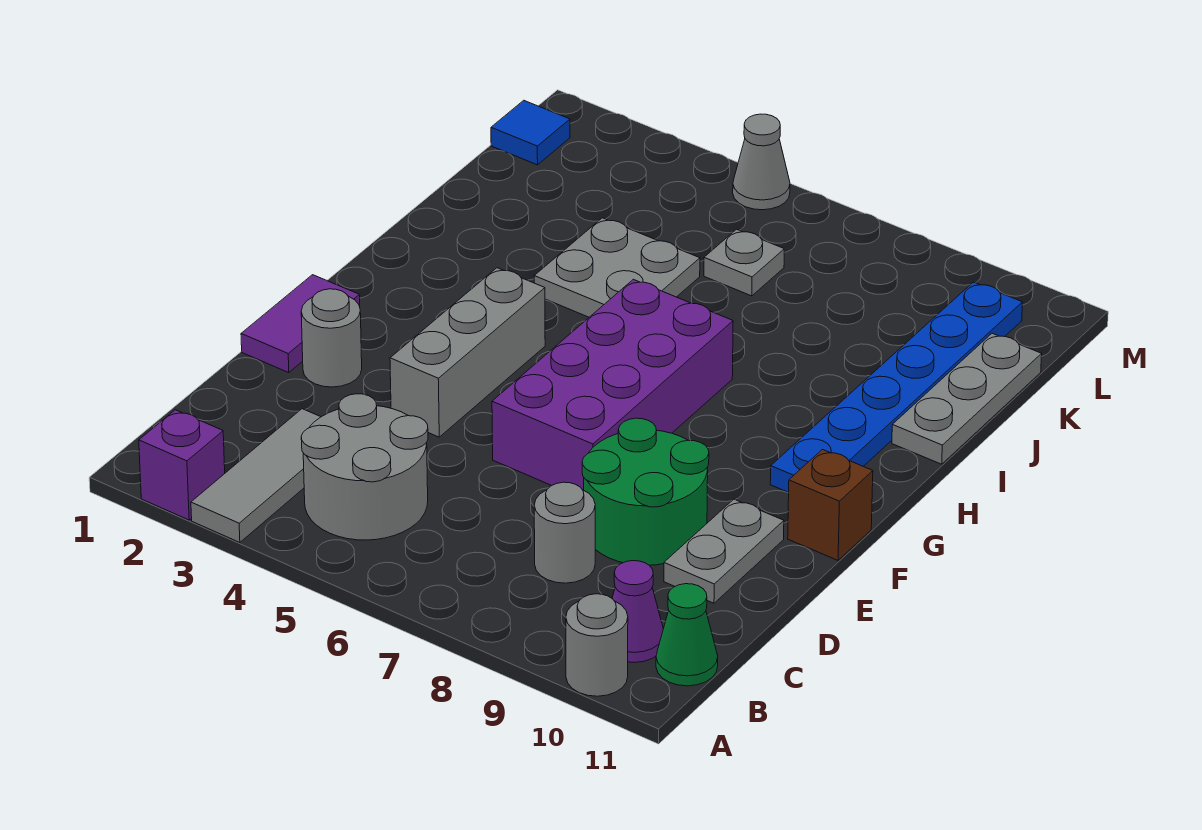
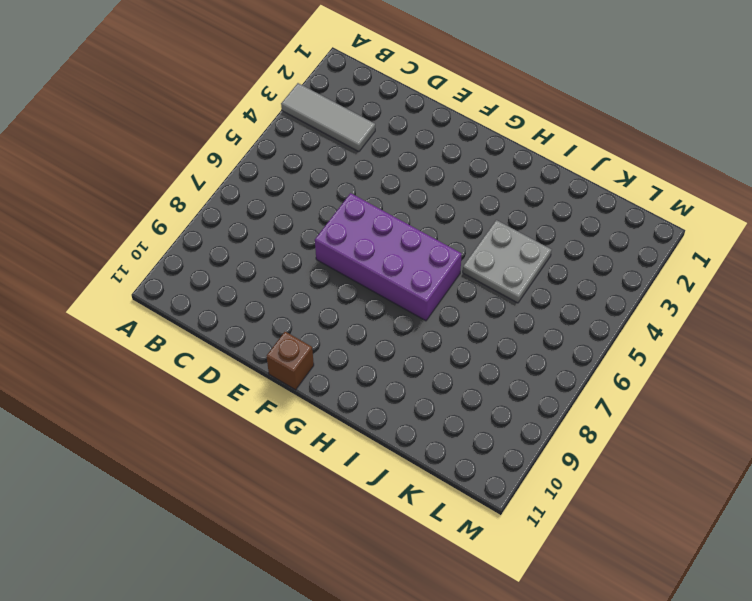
none -> purple 1x1 brick [139,410,225,520]
none -> grey 1x1 round brick [566,594,628,696]
none -> grey 2x2 round brick [301,394,428,540]

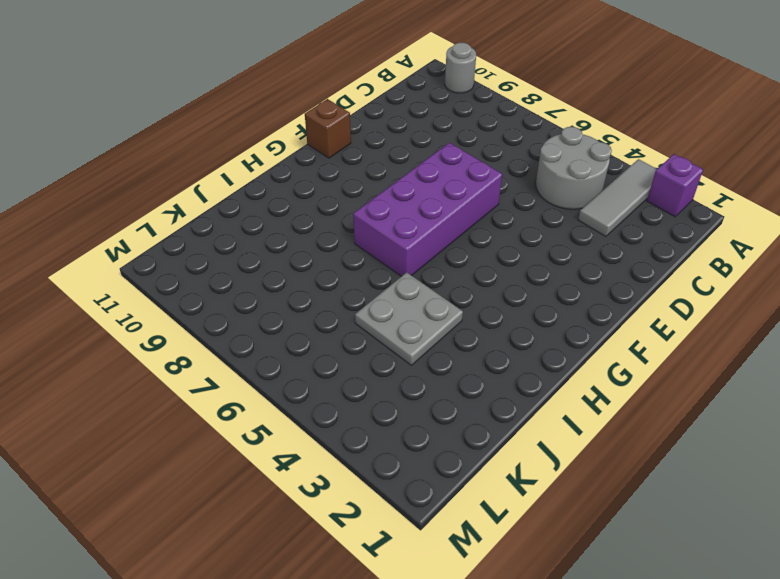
none -> purple 1x1 cone [612,561,663,663]
none -> green 1x1 cone [656,584,718,686]
none -> grey 1x1 round brick [534,482,595,583]

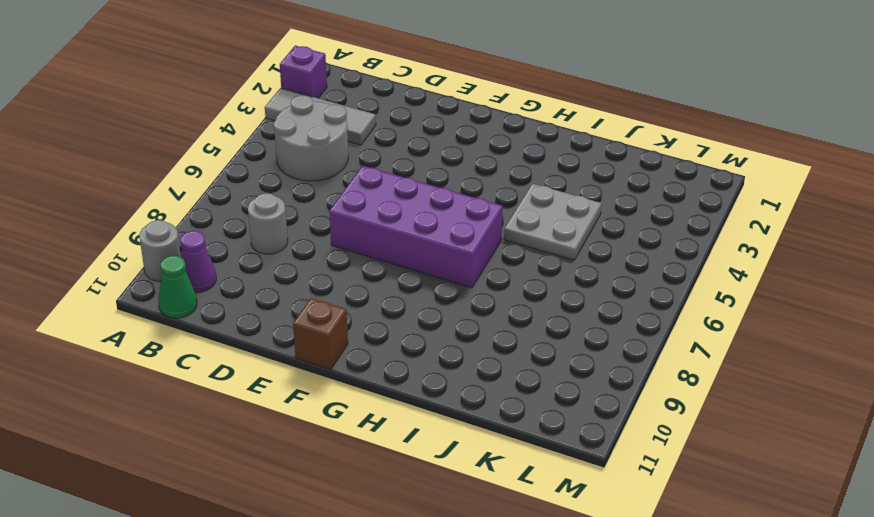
none -> green 2x2 round brick [582,418,709,565]
none -> grey 1x2 plate [664,499,784,603]
none -> purple 1x2 tile [241,275,360,373]

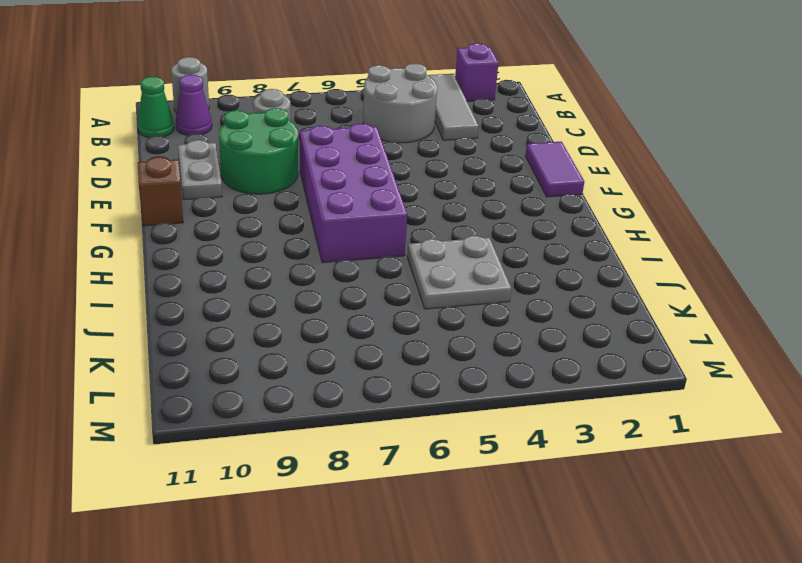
none -> grey 1x1 round brick [301,289,362,387]
none -> grey 1x3 brick [390,268,545,437]
none -> blue 1x6 plate [770,282,1023,493]

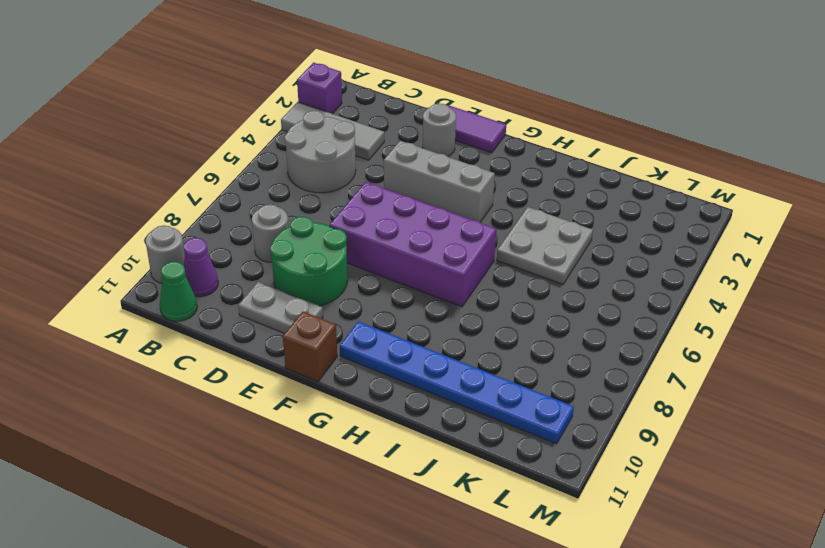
none -> grey 1x3 plate [892,333,1042,464]
none -> grey 1x1 plate [704,229,784,296]
none -> blue 1x1 tile [491,100,570,165]

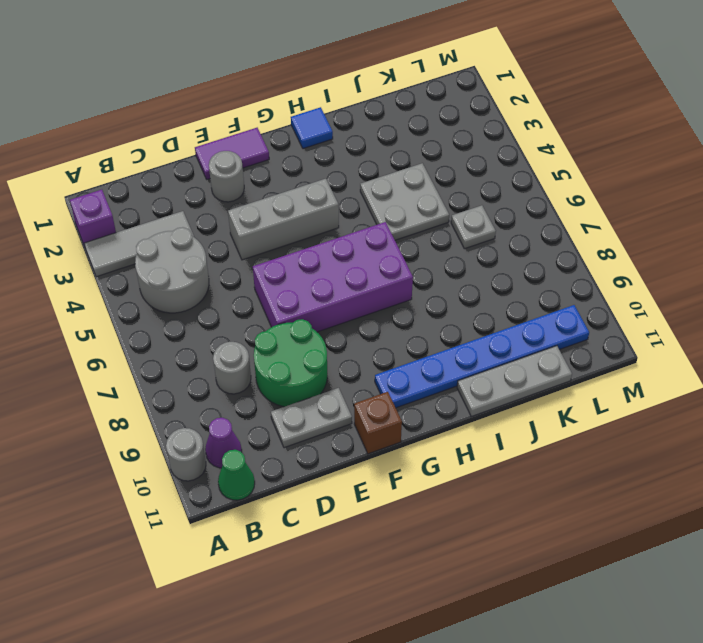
blue 1x1 tile [291,107,333,149] -> blue 1x1 tile moved to [491,100,570,165]
none -> grey 1x1 cone [733,114,790,210]

